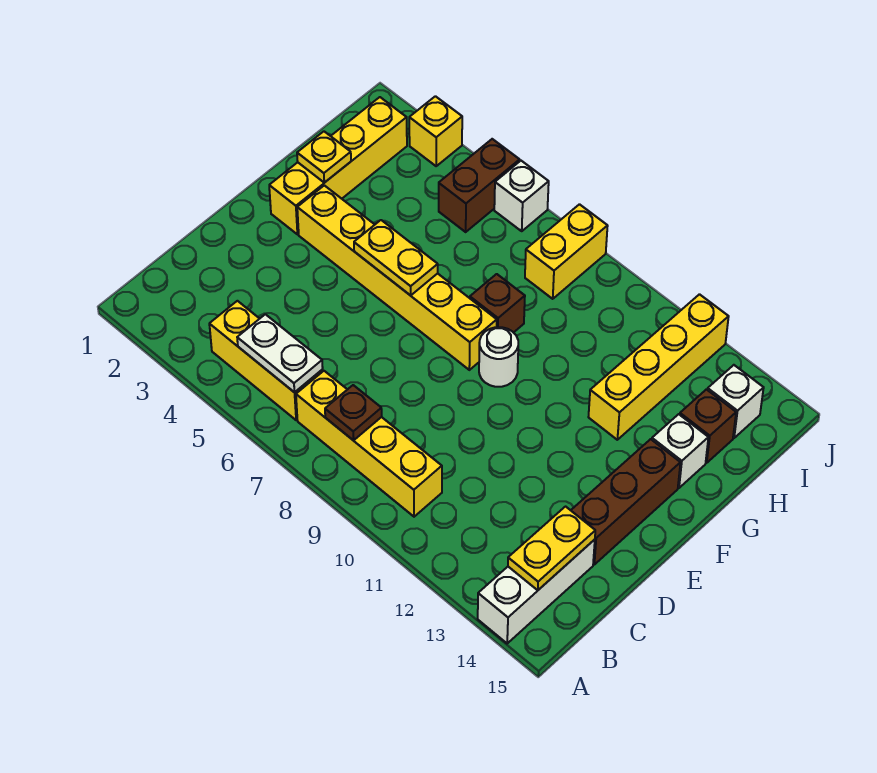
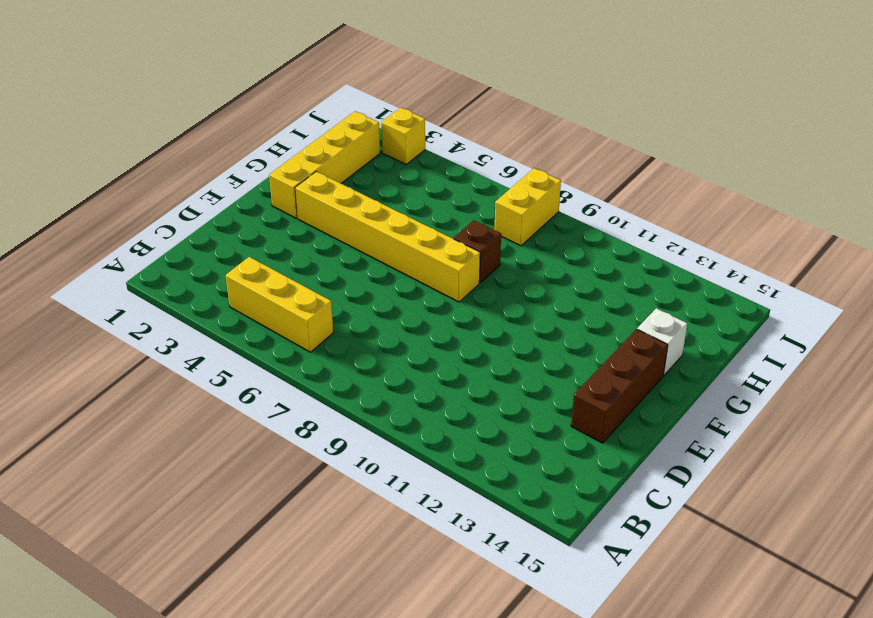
none -> white 1x3 brick [478,539,595,643]
none -> yellow 1x4 brick [296,371,442,517]
none -> white 1x1 round brick [479,327,518,387]

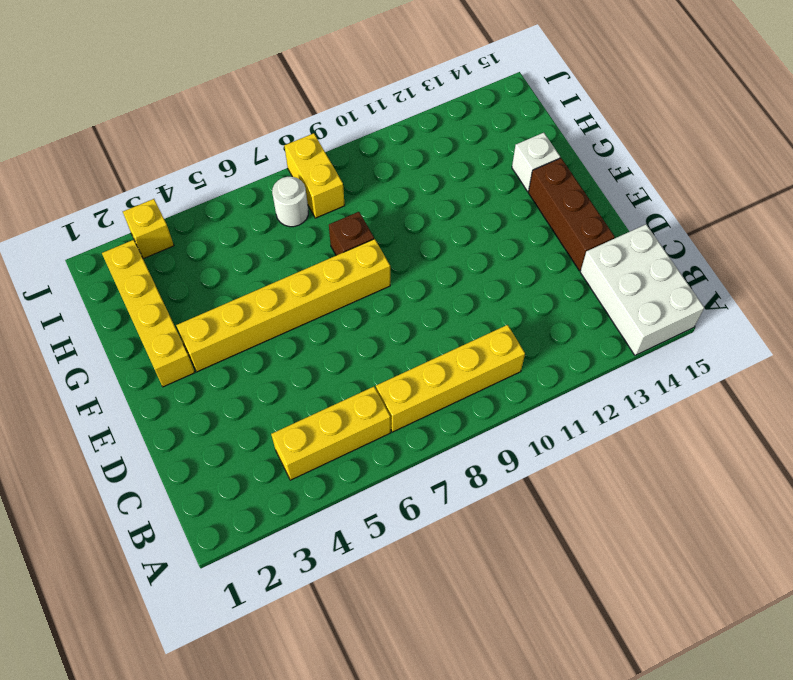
white 2x3 brick [580,224,704,355] -> white 1x3 brick [478,539,595,643]
white 1x1 round brick [272,177,308,227] -> white 1x1 round brick moved to [479,327,518,387]
none -> yellow 1x4 brick [589,294,729,440]
none -> brown 1x1 brick [680,389,736,463]
none -> brown 1x2 brick [439,139,520,232]

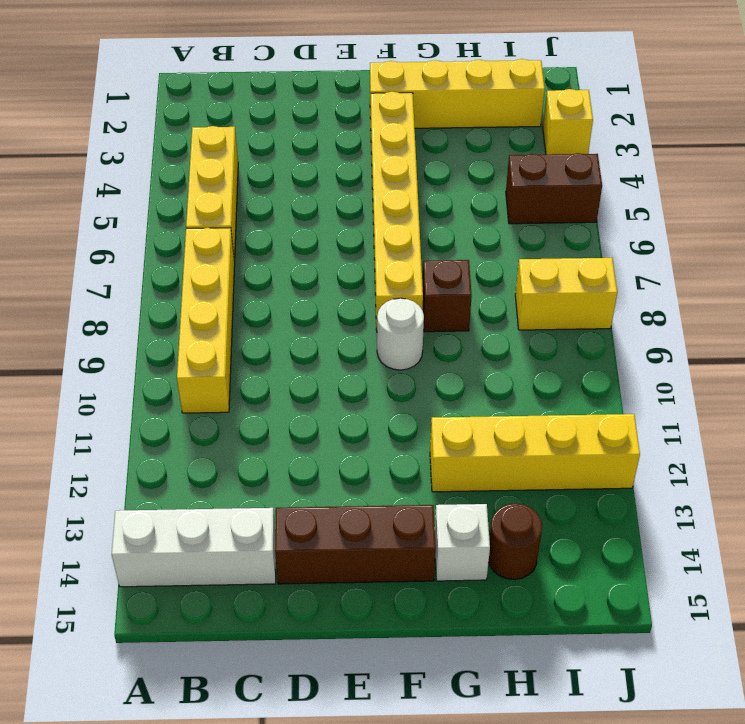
brown 1x1 round brick [489,504,542,580] -> brown 1x1 brick [680,389,736,463]
none -> white 1x1 brick [708,365,764,438]
none -> white 1x1 brick [494,161,549,231]
none -> white 1x2 plate [237,314,323,392]

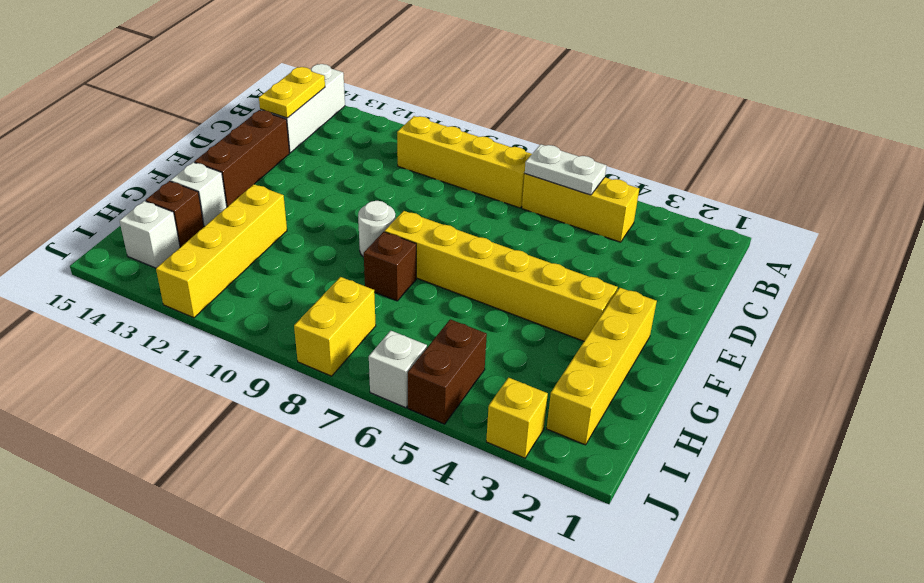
none -> brown 1x1 plate [325,385,382,441]
none -> yellow 1x2 plate [354,220,438,295]
none -> yellow 1x1 plate [297,131,351,183]

